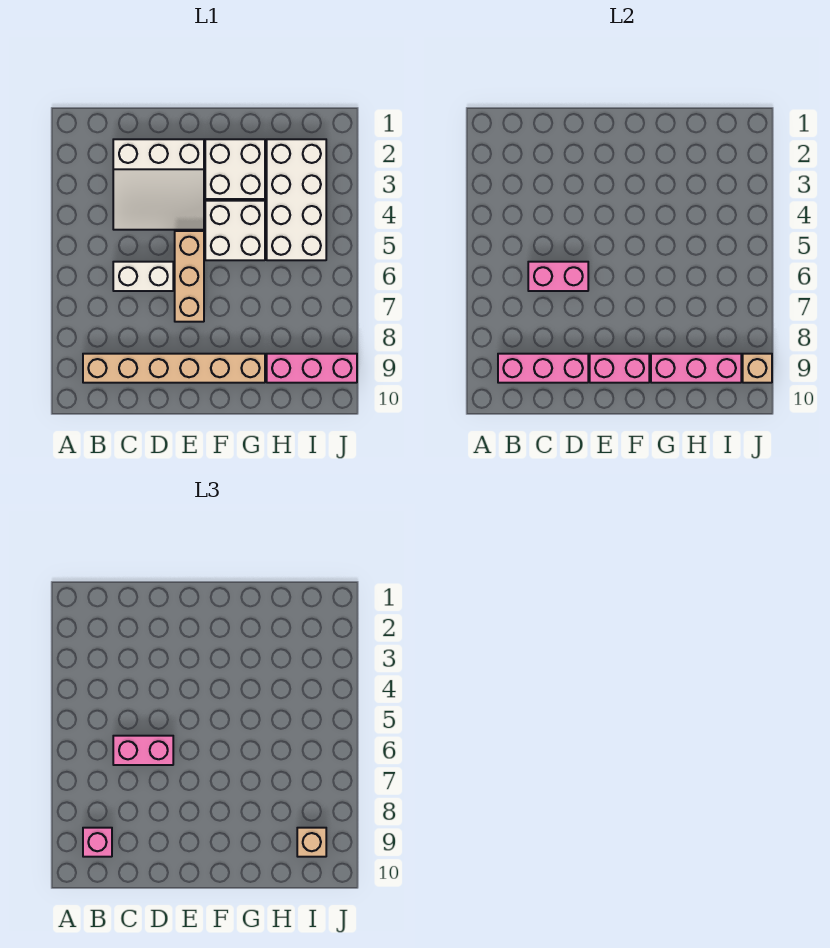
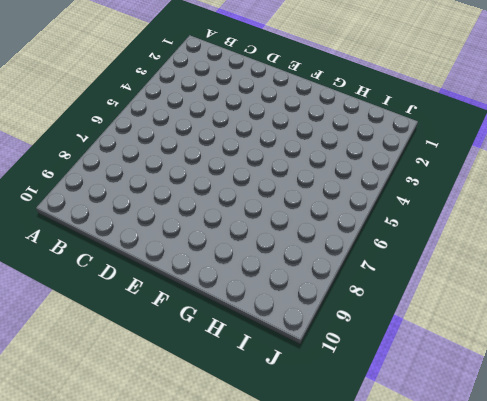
none -> tan 1x6 brick [83,354,265,383]
none -> white 3x3 slope [113,139,204,230]
none -> white 1x2 brick [113,262,173,291]

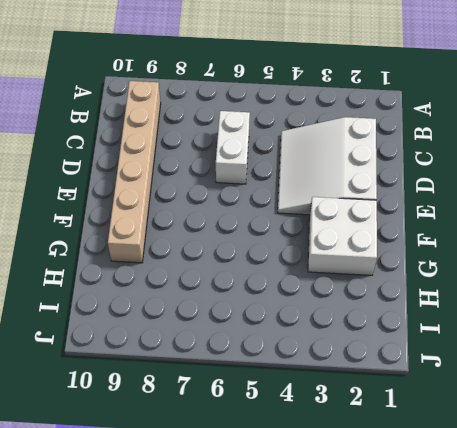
none -> tan 1x3 brick [175,231,204,322]
none -> white 2x2 brick [205,201,265,260]
none -> white 2x4 brick [267,139,326,260]

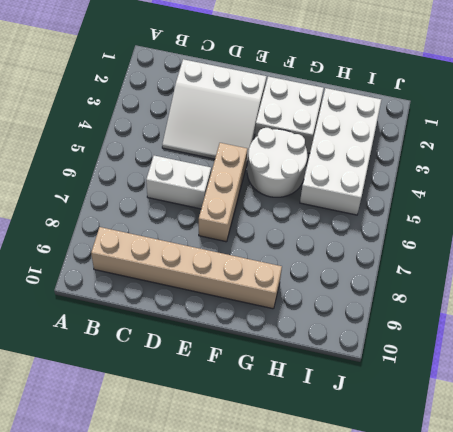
white 2x2 round brick [247,128,307,197] -> white 2x2 brick [205,201,265,260]
none -> pink 1x3 brick [267,354,357,383]
none -> pink 1x3 brick [498,354,588,383]
none -> pink 1x2 brick [528,262,588,291]

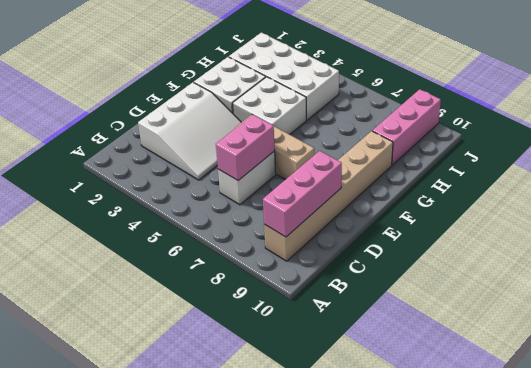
none -> pink 1x2 brick [590,354,649,383]
none -> pink 1x3 brick [651,354,741,383]
none -> tan 1x1 brick [743,354,772,383]

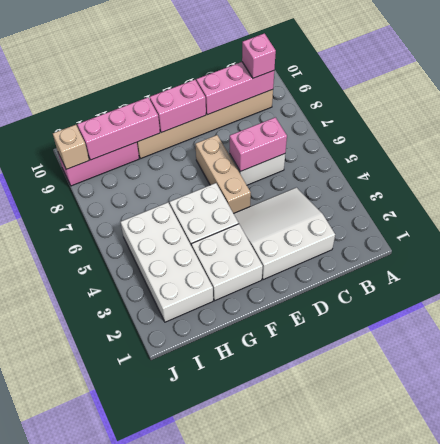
none -> pink 1x2 brick [113,736,173,765]
none -> tan 1x1 brick [297,828,326,857]

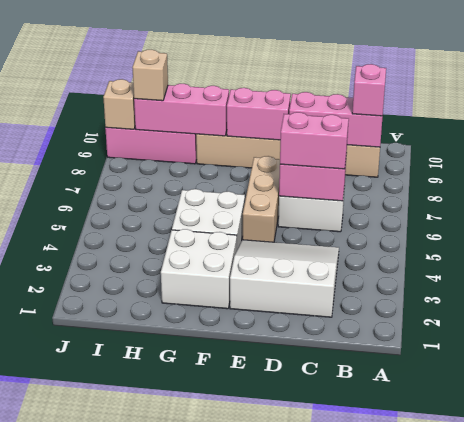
none -> white 2x4 brick [267,139,326,260]

